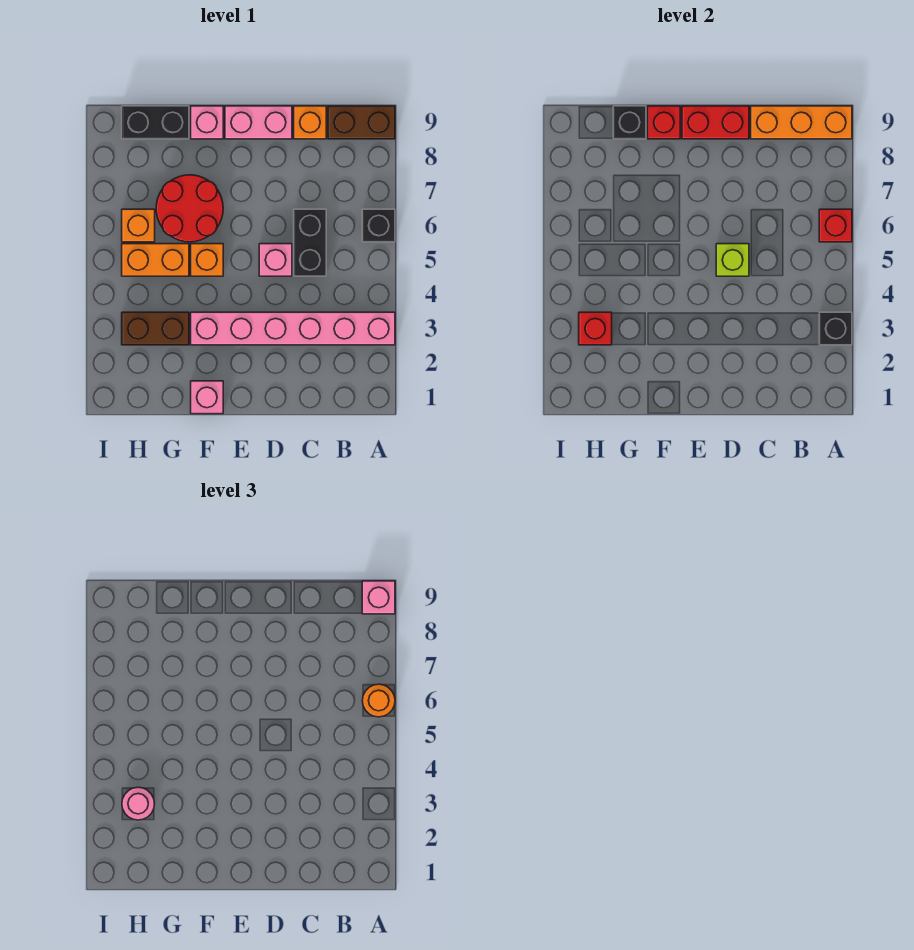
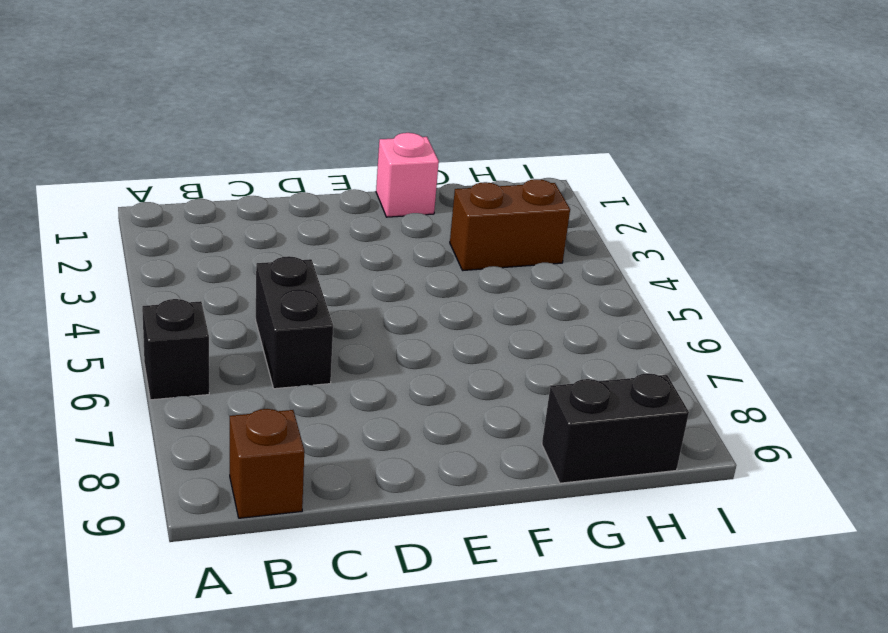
brown 1x1 brick [230,409,304,518] -> brown 1x2 brick [328,106,395,139]
none -> pink 1x6 brick [191,312,395,345]
none -> orange 1x1 brick [294,106,326,139]
none -> pink 1x1 brick [259,244,292,276]

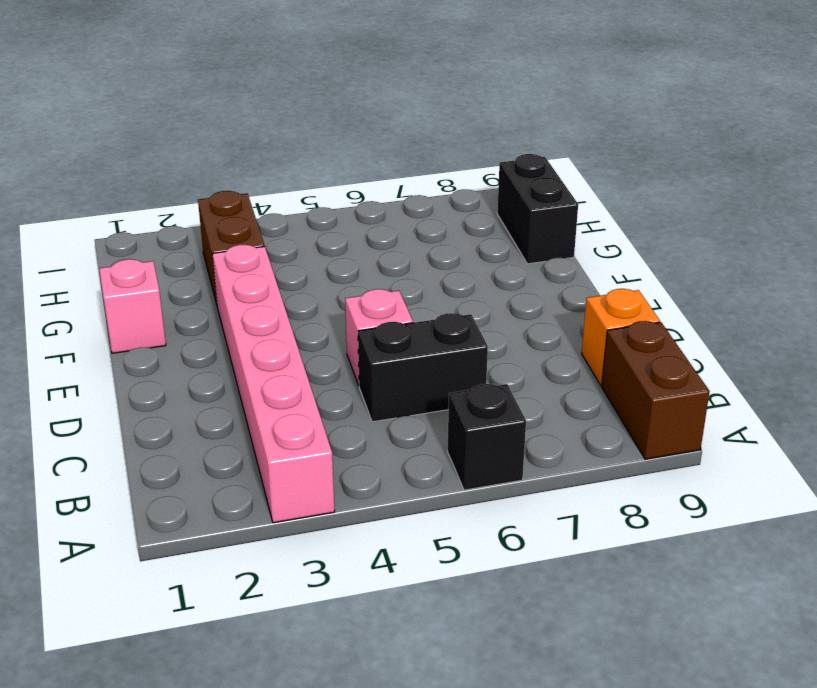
none -> pink 1x2 brick [225,106,292,139]
none -> orange 1x1 brick [191,244,223,276]
none -> red 2x2 round brick [156,175,223,242]

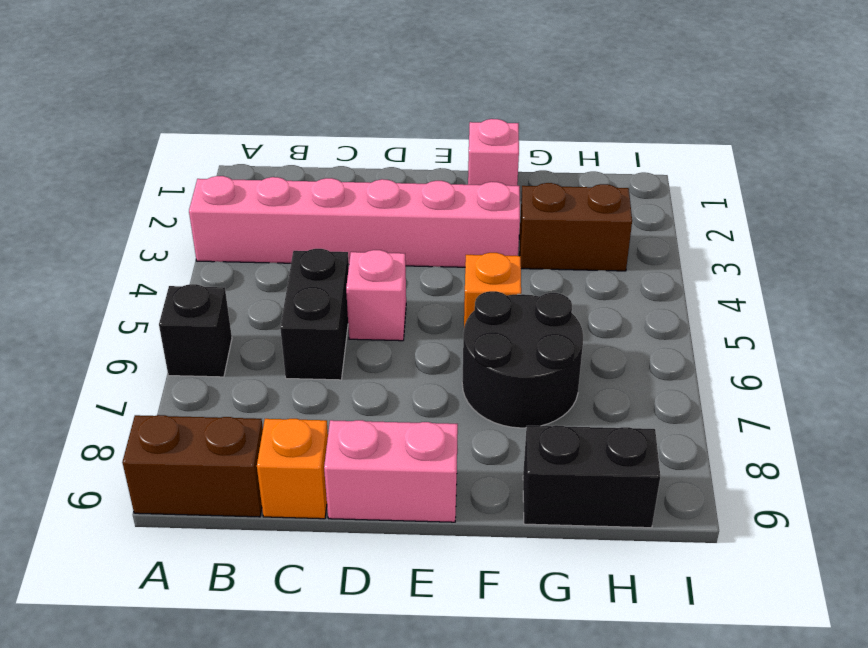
black 2x2 round brick [462,291,583,428] -> red 2x2 round brick [156,175,223,242]
none -> pink 1x1 brick [191,106,223,139]
none -> orange 1x2 brick [122,244,189,276]
none -> orange 1x1 brick [122,209,155,242]

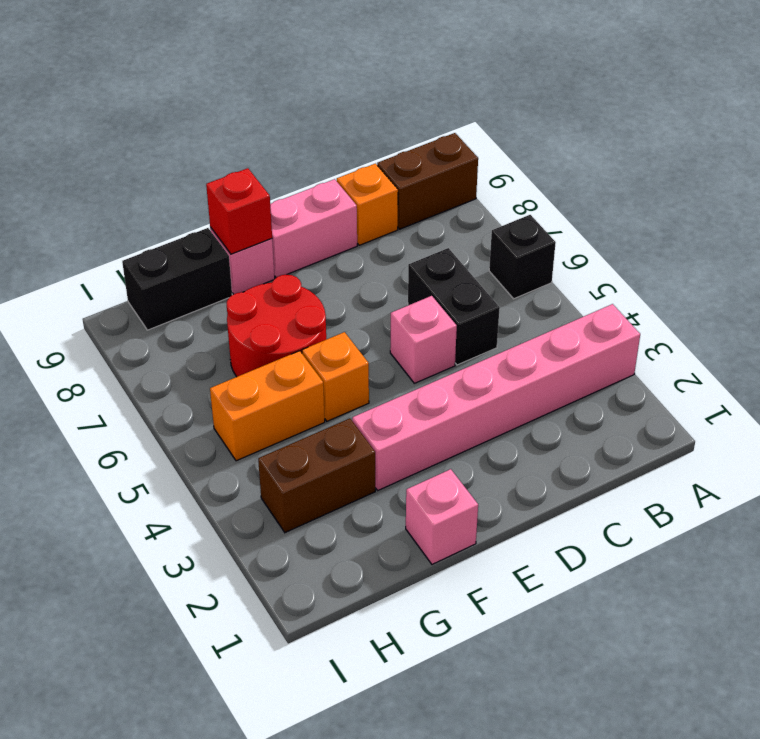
none -> orange 1x1 brick [122,209,155,242]
none -> black 1x1 brick [819,312,852,345]
none -> red 1x1 brick [819,209,852,242]

